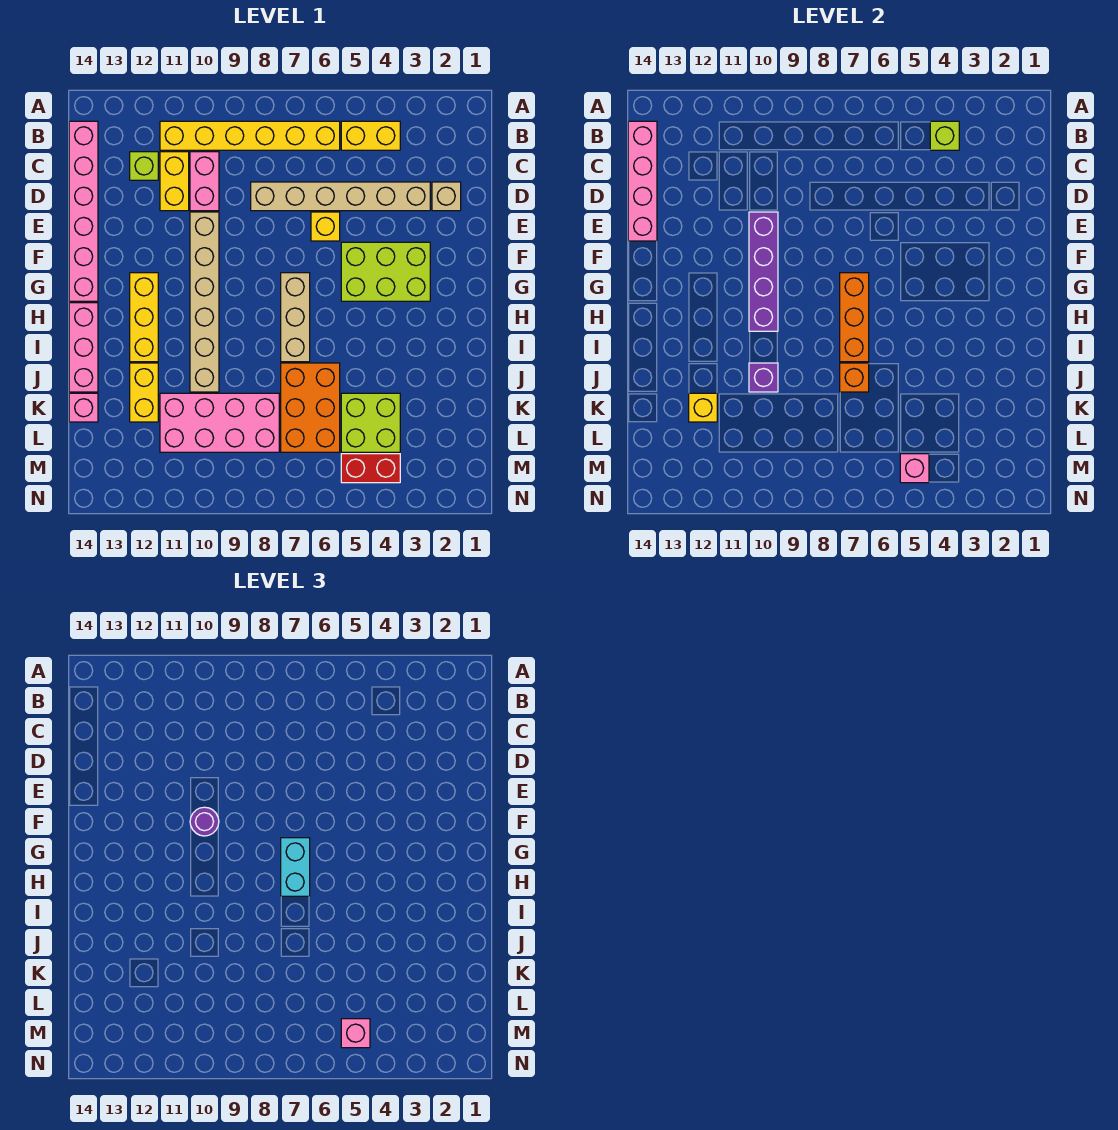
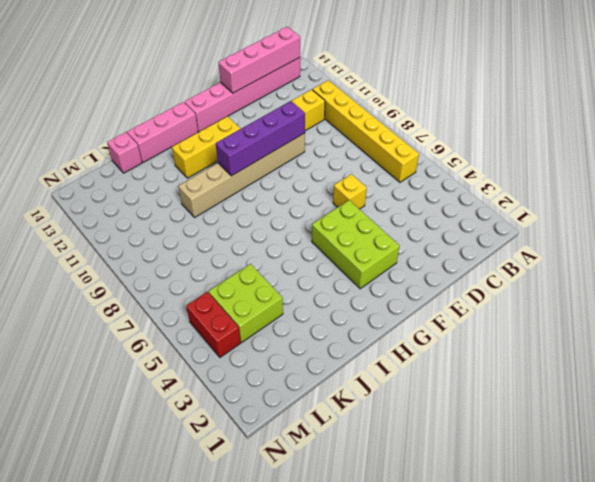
none -> yellow 1x2 brick [341,121,400,150]
none -> pink 1x2 brick [190,152,219,211]
none -> lime 1x1 brick [130,152,158,180]
none -> tan 1x1 brick [432,182,461,211]

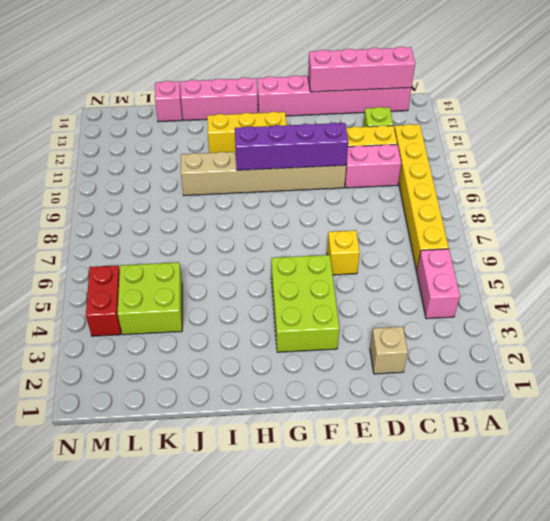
pink 1x2 brick [416,249,460,319] -> yellow 1x2 brick [341,121,400,150]
none -> tan 1x6 brick [251,182,430,211]
none -> tan 1x3 brick [281,273,310,362]
none -> orange 2x3 brick [281,363,340,452]
none -> yellow 1x2 brick [130,363,158,422]

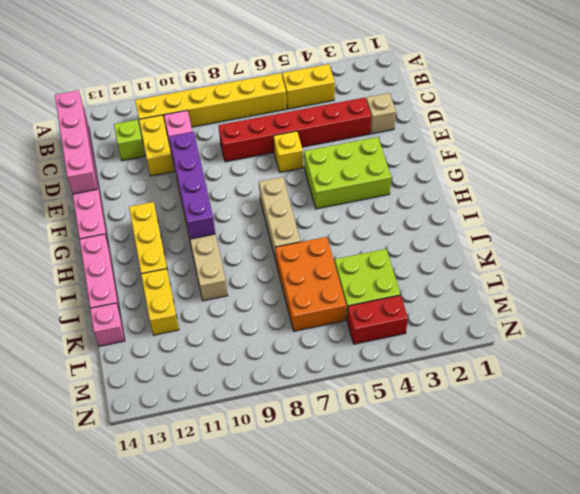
red 1x6 brick [218,98,371,162] -> tan 1x6 brick [251,182,430,211]
none -> pink 2x4 brick [160,393,279,452]
none -> lime 1x1 brick [930,121,959,150]
none -> orange 1x3 brick [840,273,869,362]
none -> orange 1x1 brick [840,363,869,392]

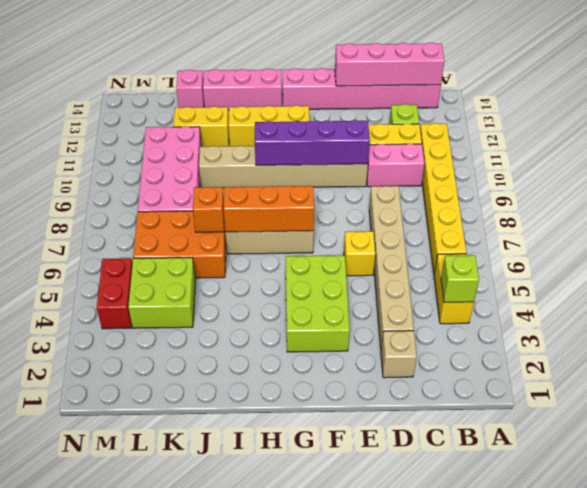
none -> purple 1x1 brick [749,363,778,392]
none -> yellow 1x1 brick [689,393,717,422]
none -> pink 1x1 brick [900,454,929,483]
none -> purple 1x1 round brick [190,807,219,836]

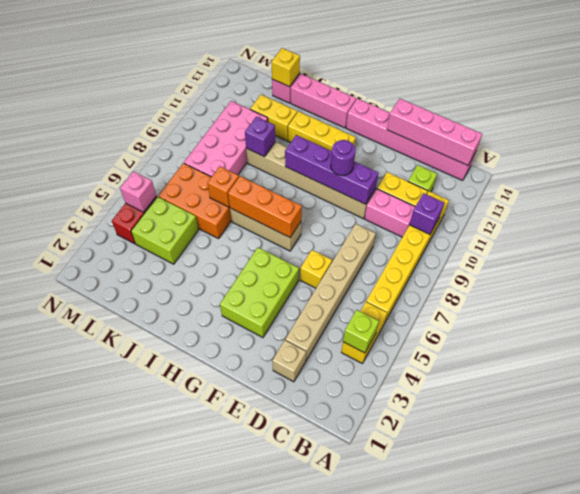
purple 1x1 brick [410,193,444,234] -> none
yellow 1x1 brick [272,48,300,87] -> yellow 1x1 brick moved to [689,393,717,422]
none -> cyan 1x2 brick [281,838,310,896]
none -> pink 1x1 brick [341,1019,370,1048]

